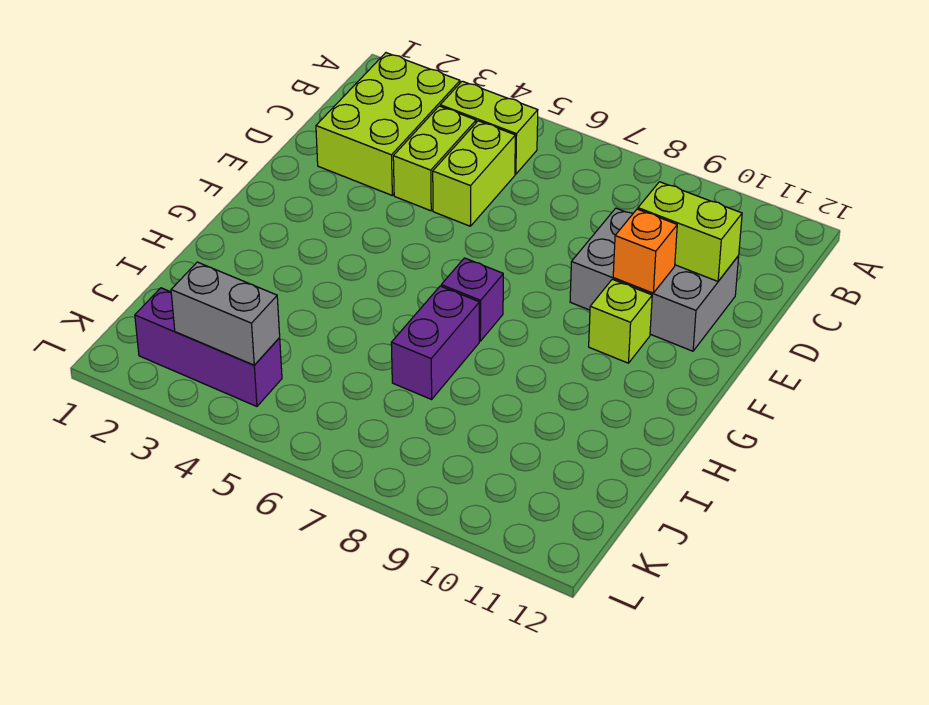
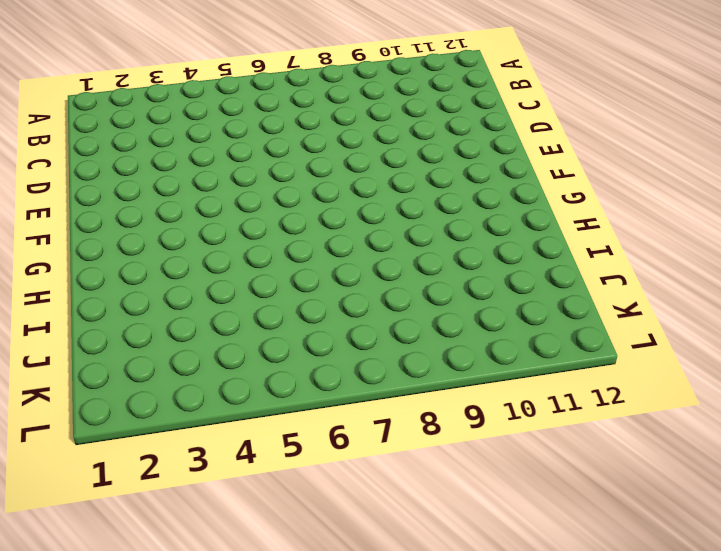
none -> lime 2x3 brick [316,53,460,195]
none -> lime 1x2 brick [440,81,538,174]
none -> lime 1x2 brick [393,106,476,211]

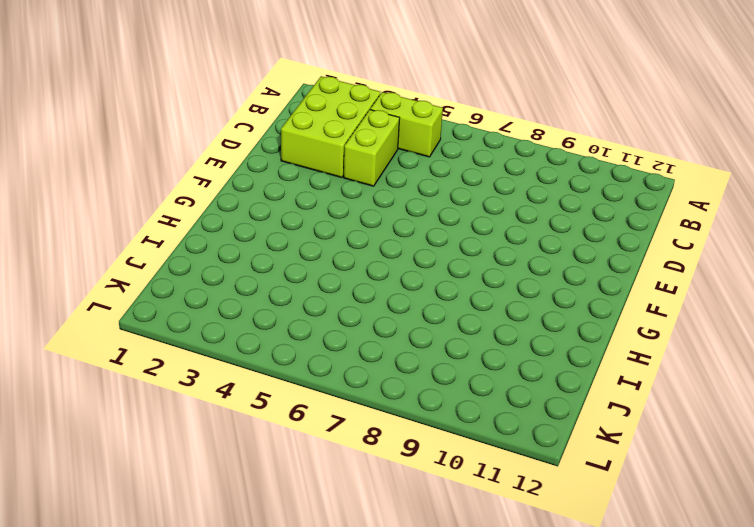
none -> lime 1x2 brick [433,121,515,226]
none -> grey 2x3 brick [570,208,739,351]
none -> lime 1x1 brick [589,279,652,363]

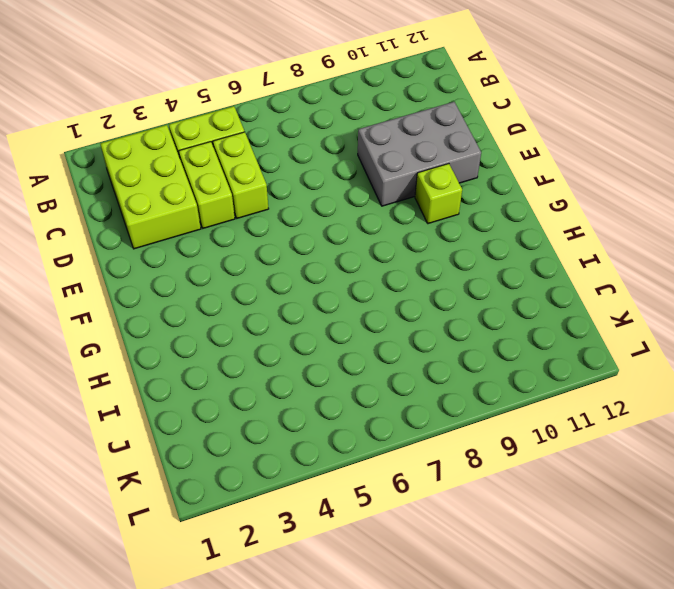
none -> purple 1x1 brick [441,258,503,341]
none -> purple 1x2 brick [391,286,479,399]
none -> purple 1x3 brick [135,288,282,406]

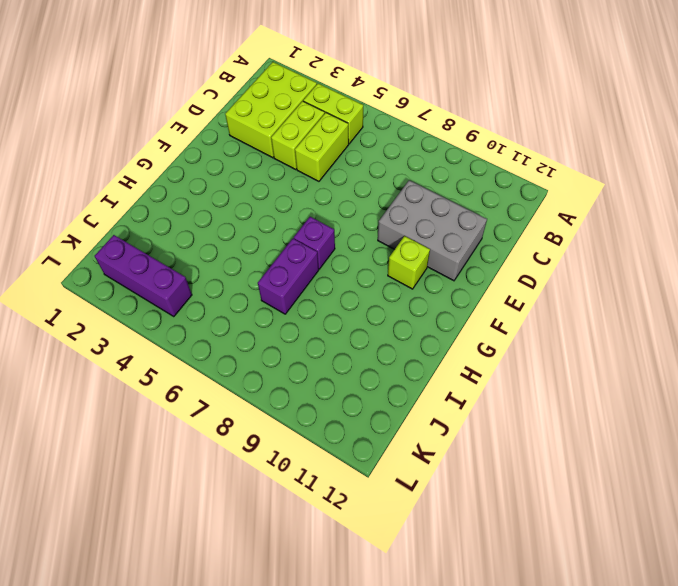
none -> lime 1x2 brick [638,182,742,281]
none -> orange 1x1 brick [613,209,677,293]
none -> grey 1x2 brick [171,262,280,365]

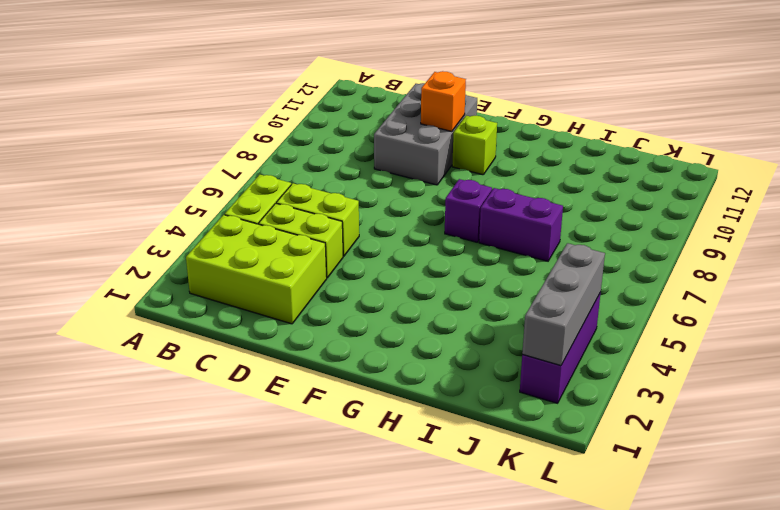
grey 1x3 brick [522,243,605,366] -> grey 1x2 brick [171,262,280,365]
none -> lime 1x2 brick [638,182,742,281]

